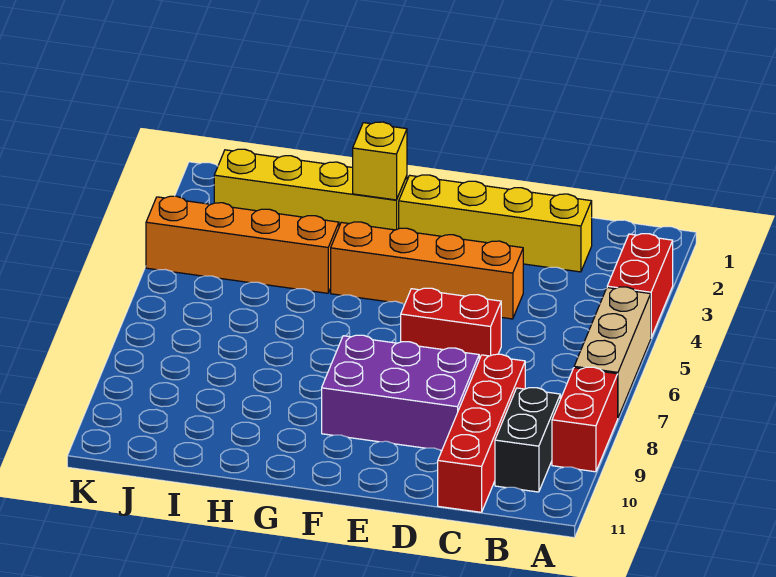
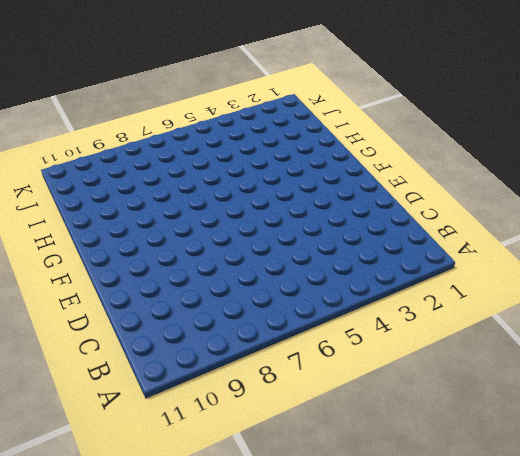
none -> red 1x2 brick [607,234,673,337]
none -> tan 1x3 brick [574,287,651,417]
none -> red 1x2 brick [552,367,618,472]

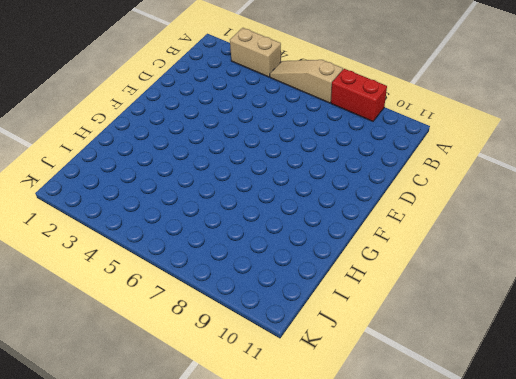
tan 1x2 brick [230,28,281,77] -> red 1x2 brick [607,234,673,337]
tan 1x3 slope [270,60,343,103] -> tan 1x3 brick [574,287,651,417]
none -> black 1x2 brick [495,388,560,492]
none -> yellow 1x4 brick [399,175,592,272]
none -> red 1x4 brick [438,354,525,512]

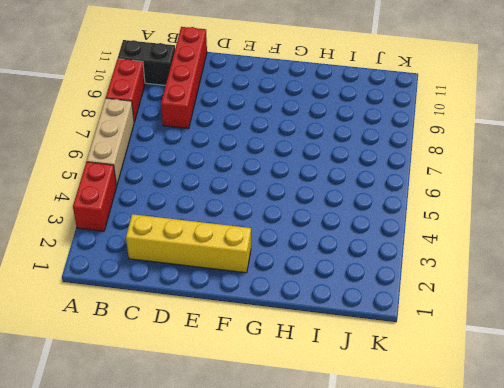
black 1x2 brick [118,40,175,85] -> black 1x2 brick turned to [495,388,560,492]
none -> orange 1x4 brick [331,222,523,319]
none -> red 1x2 brick [401,288,501,359]
none -> purple 2x3 brick [322,335,479,450]

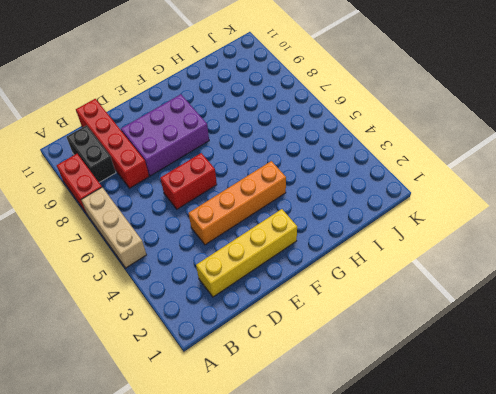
none -> red 1x2 brick [607,234,673,337]
none -> yellow 1x4 brick [214,149,407,230]
none -> orange 1x4 brick [146,196,339,293]

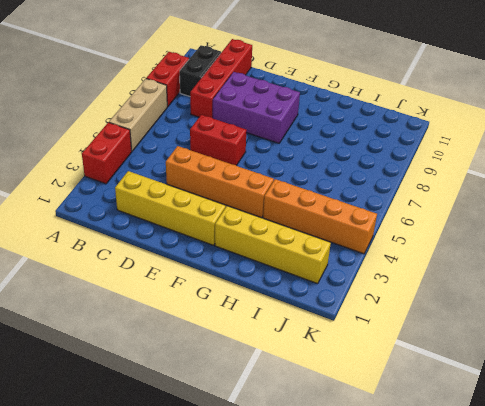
none -> yellow 1x1 brick [353,122,407,200]

